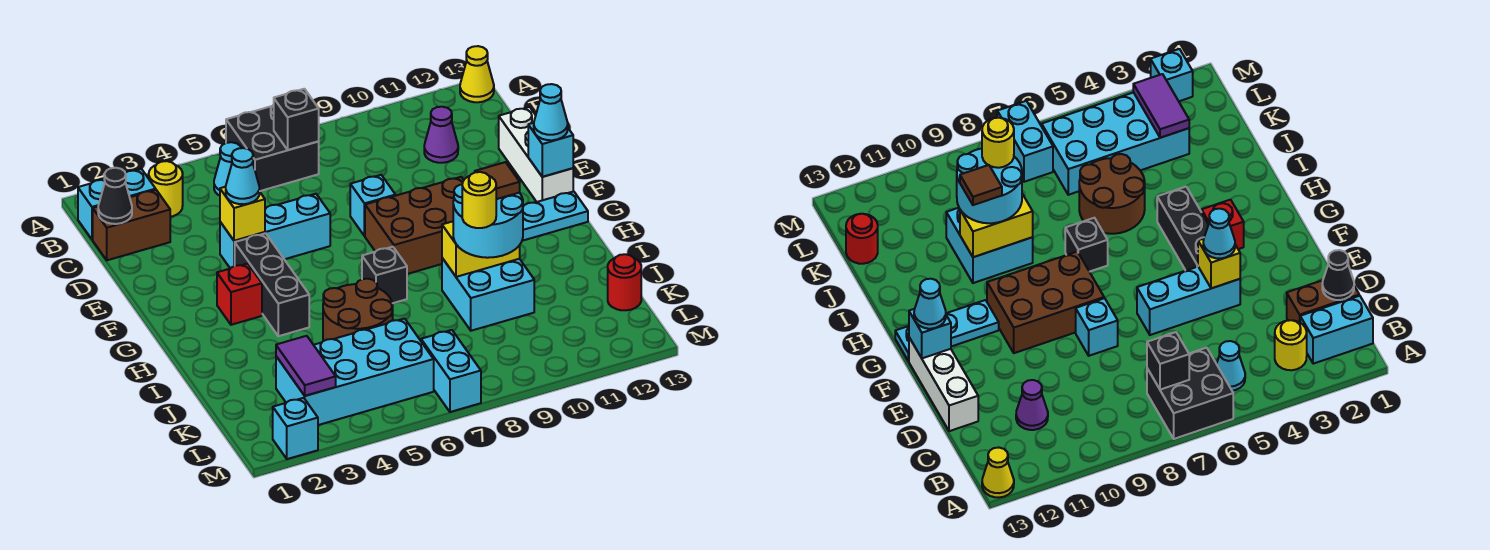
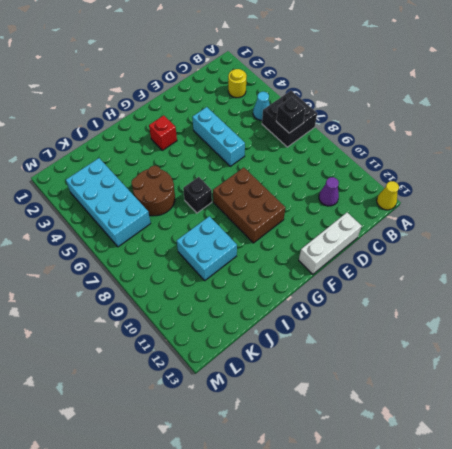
none -> cyan 1x2 brick [78,169,156,240]
none -> brown 1x2 brick [93,190,170,260]
none -> cyan 1x1 brick [350,175,395,236]
none -> black 1x3 brick [235,233,309,336]

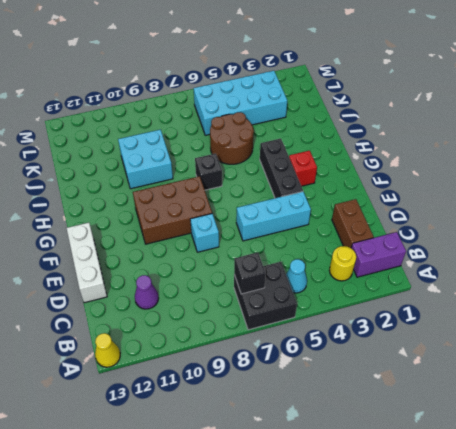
purple 1x2 brick [351,232,406,277] -> cyan 1x2 brick [78,169,156,240]
brown 1x2 brick [332,199,374,248] -> brown 1x2 brick turned to [93,190,170,260]
none -> cyan 1x3 plate [522,191,588,241]
none -> red 1x1 round brick [608,254,641,310]
none -> cyan 1x2 brick [421,330,481,412]
none -> cyan 1x1 brick [273,398,318,459]

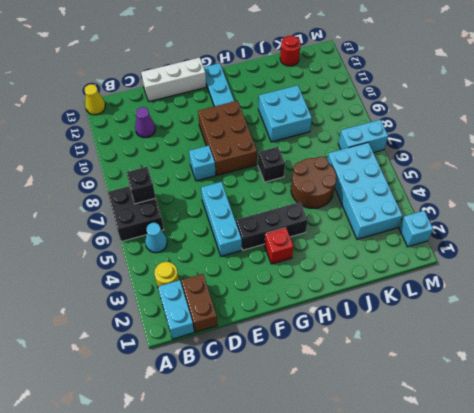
none -> black 1x1 cone [98,168,132,224]
none -> yellow 1x1 brick [220,187,265,241]
none -> cyan 1x1 brick [528,123,573,177]
none -> yellow 1x2 brick [442,221,520,277]

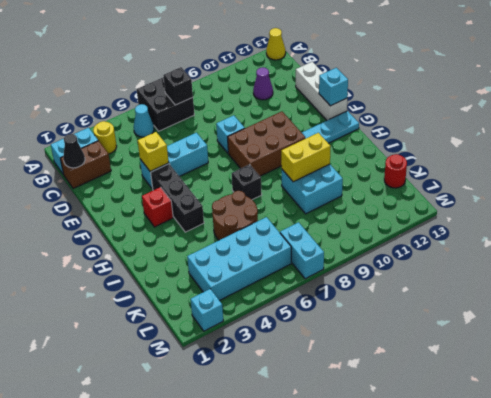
none -> purple 1x2 tile [276,336,336,396]
none -> cyan 1x1 cone [226,148,259,204]
none -> cyan 1x1 cone [534,84,568,140]
none -> cyan 2x2 round brick [453,185,523,258]

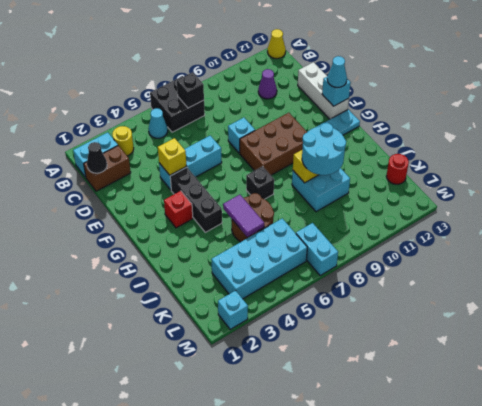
purple 1x2 tile [223,195,264,237] -> purple 1x2 tile moved to [276,336,336,396]
none -> cyan 1x1 cone [226,148,259,204]
none -> brown 1x1 tile [475,162,520,199]
none -> yellow 1x1 round brick [462,172,496,228]

